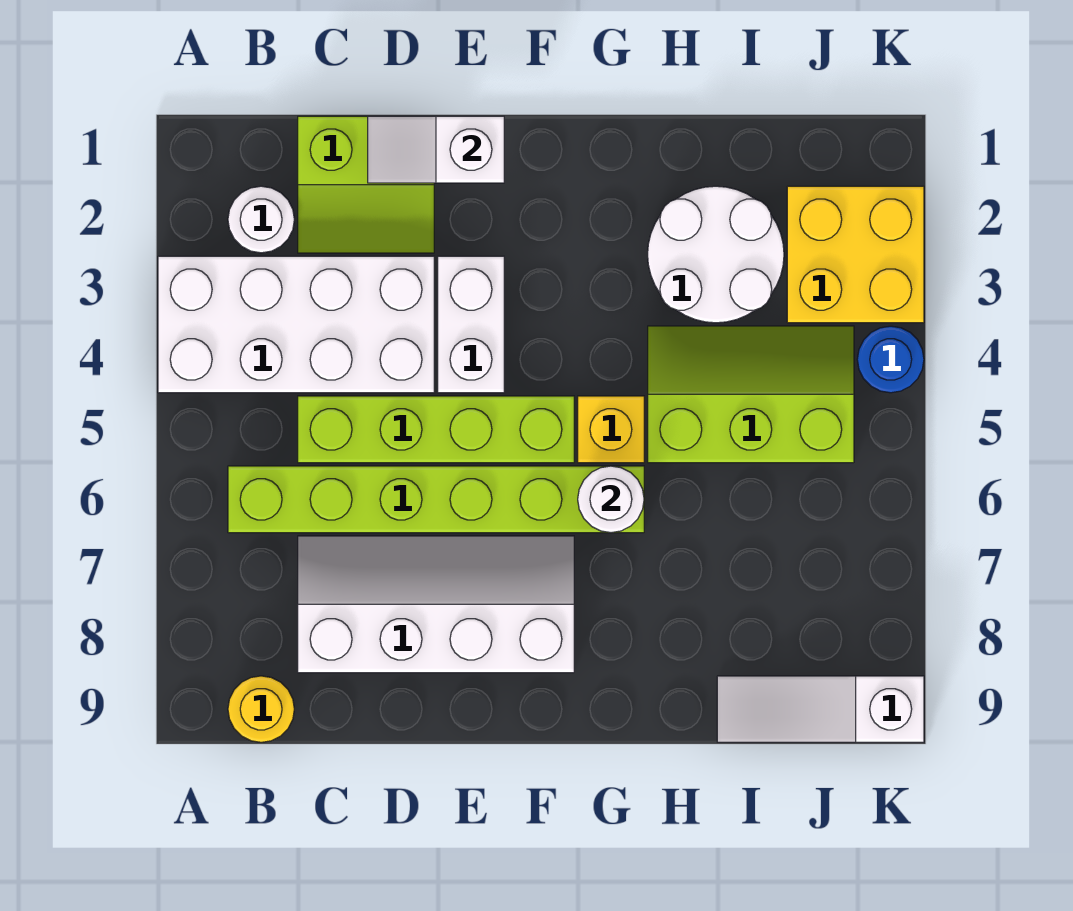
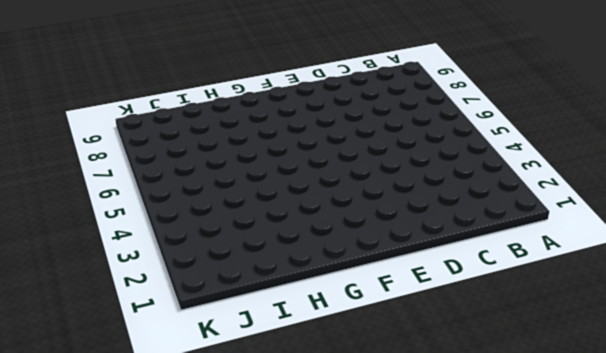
none -> white 2x4 brick [158,256,434,393]
none -> white 1x1 round brick [228,186,294,253]
none -> lime 1x6 brick [228,466,644,533]

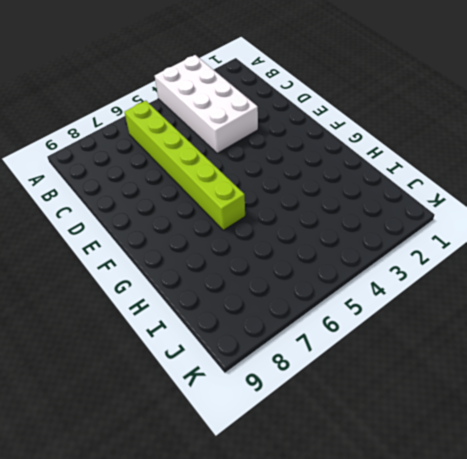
none -> white 1x1 round brick [228,186,294,253]
none -> yellow 1x1 round brick [228,676,294,742]
none -> lime 2x2 slope [298,116,434,253]

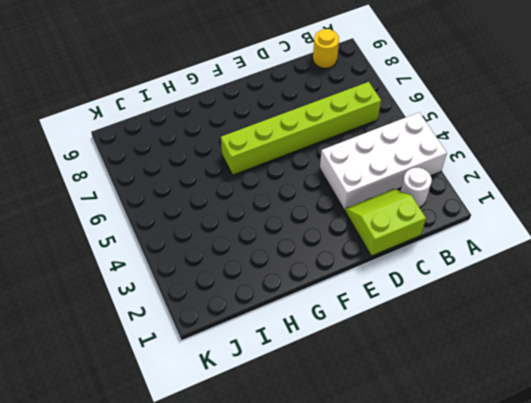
none -> lime 1x4 brick [298,396,574,463]
none -> white 2x4 slope [298,536,574,673]
none -> white 1x2 brick [438,256,504,393]

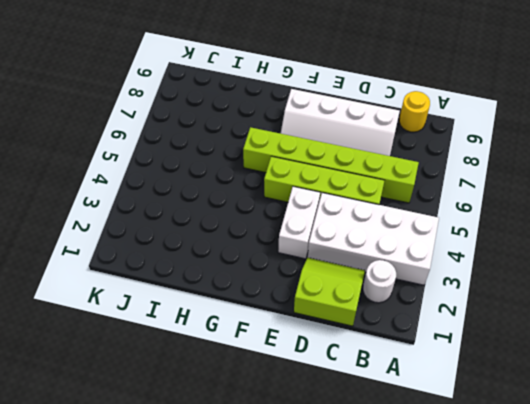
none -> yellow 1x1 brick [578,396,644,463]
none -> white 2x2 round brick [648,186,784,323]
none -> lime 2x3 slope [648,326,854,463]

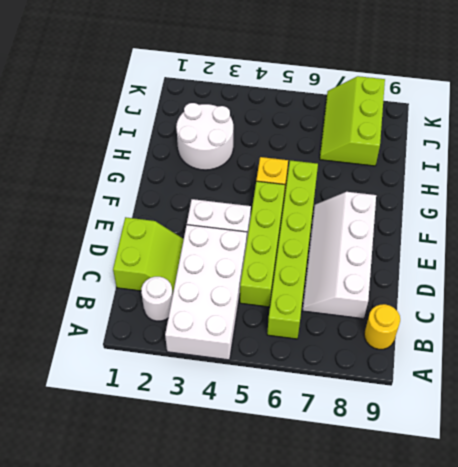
lime 2x3 slope [320,76,385,166] -> lime 2x3 slope moved to [648,326,854,463]
none -> white 1x3 slope [717,676,924,742]
none -> yellow 2x2 brick [787,186,924,323]
none -> blue 1x1 round brick [857,326,924,393]

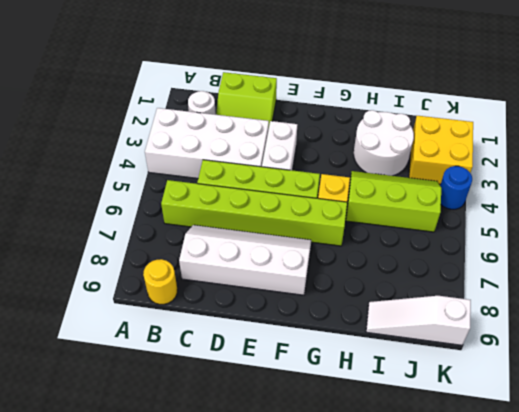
none -> white 1x2 slope [368,116,504,183]
none -> white 1x1 round brick [578,466,644,533]

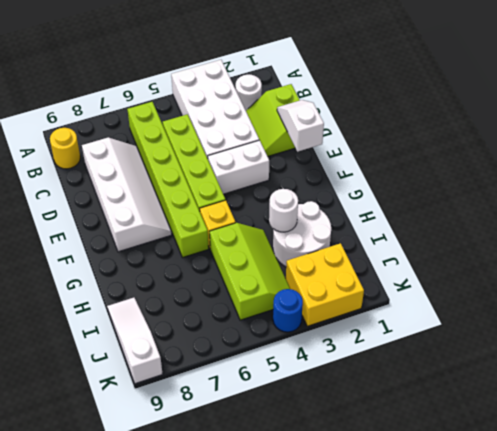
white 1x1 round brick [269,189,298,232] -> white 1x1 round brick moved to [578,466,644,533]

